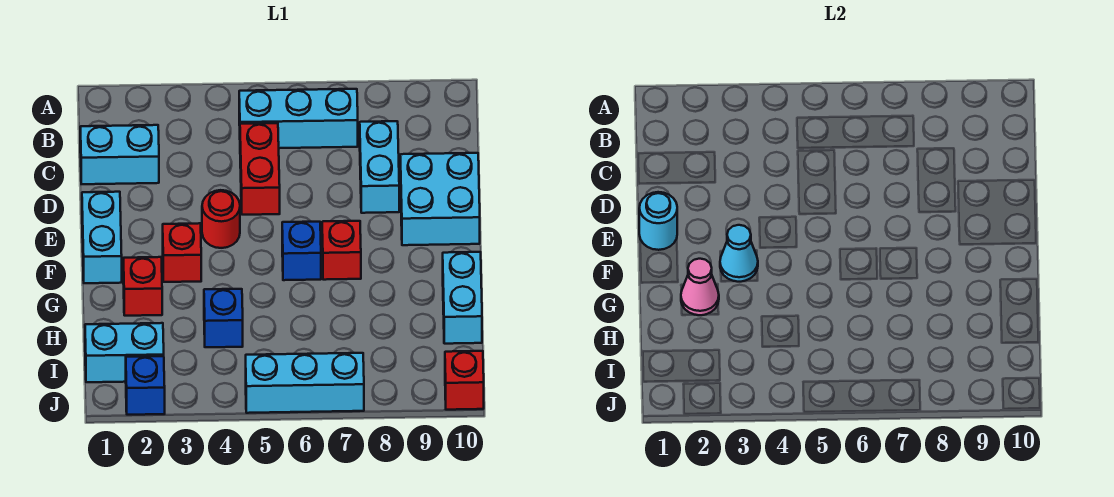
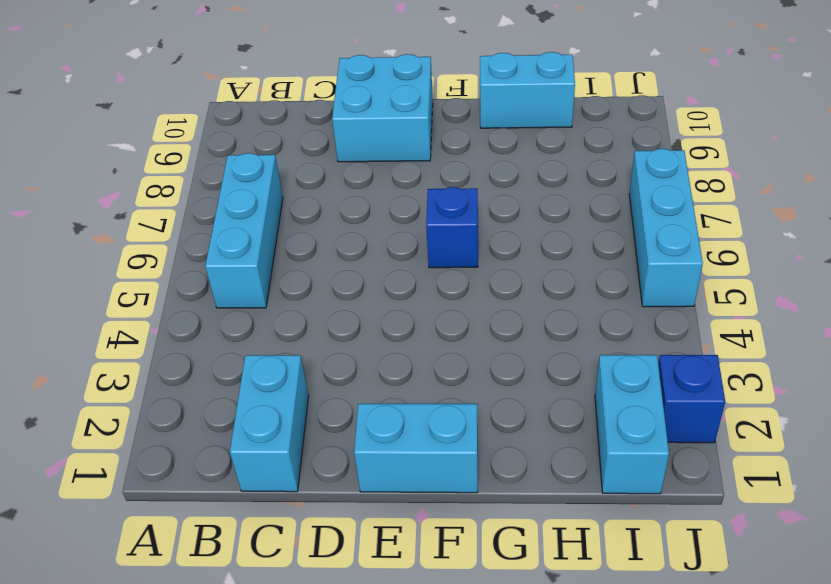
none -> red 1x2 brick [240,123,280,215]
none -> cyan 1x2 brick [360,121,399,213]
none -> red 1x1 round brick [202,190,240,248]

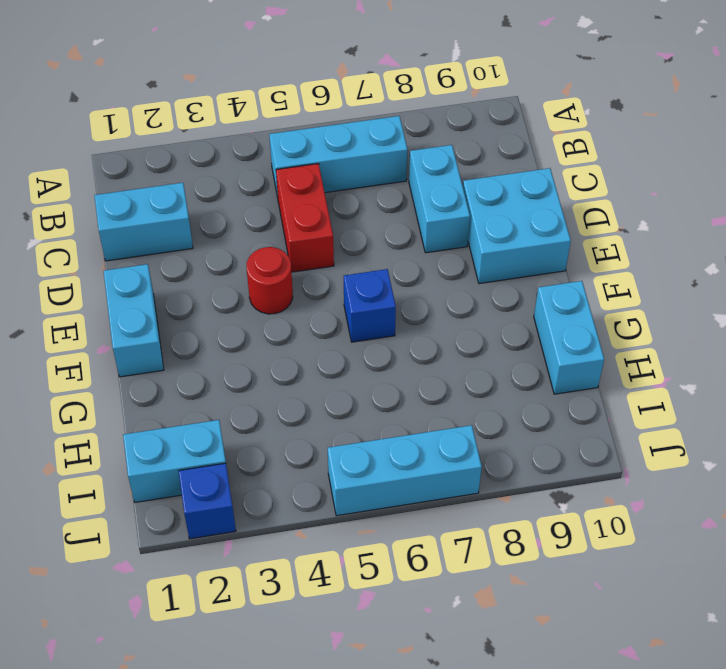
none -> red 1x1 brick [163,223,201,282]
none -> red 1x1 brick [322,221,361,280]
none -> red 1x1 brick [123,257,162,316]

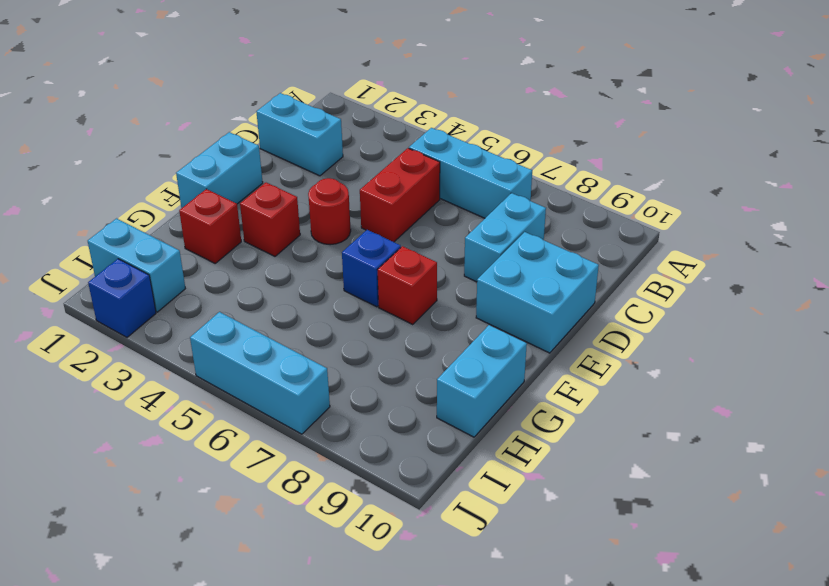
none -> blue 1x1 brick [204,289,243,347]
none -> red 1x1 brick [445,351,484,410]
none -> cyan 1x1 round brick [639,192,677,250]

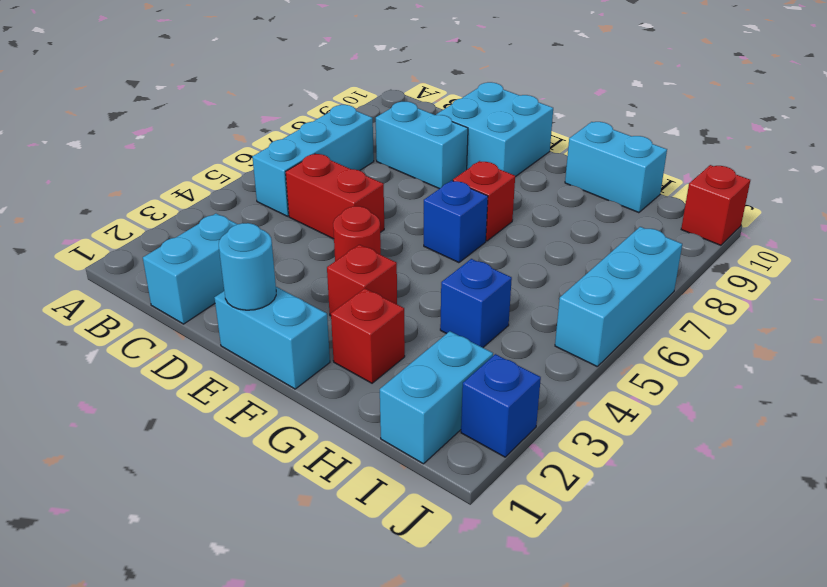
none -> cyan 1x1 cone [720,225,758,282]
none -> pink 1x1 cone [681,259,719,315]

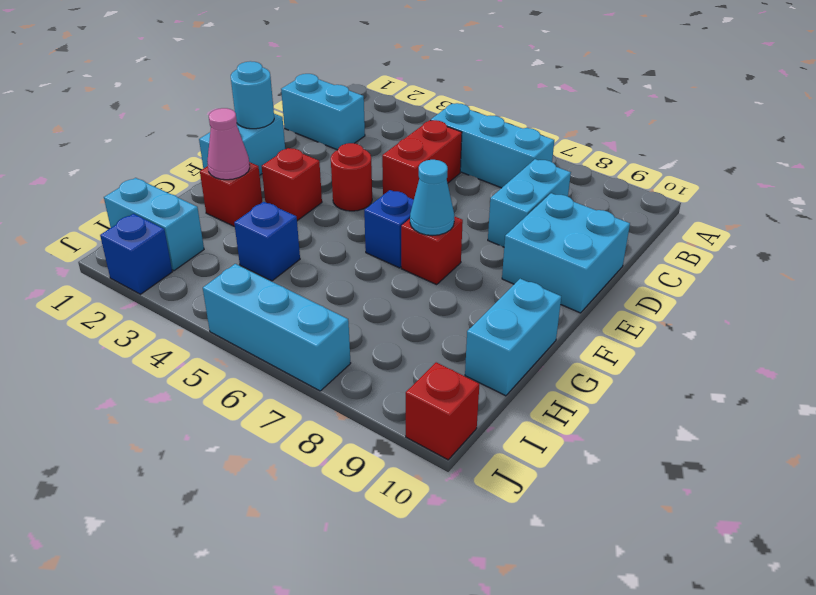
cyan 1x1 cone [410,160,454,236] -> cyan 1x1 cone moved to [720,225,758,282]

